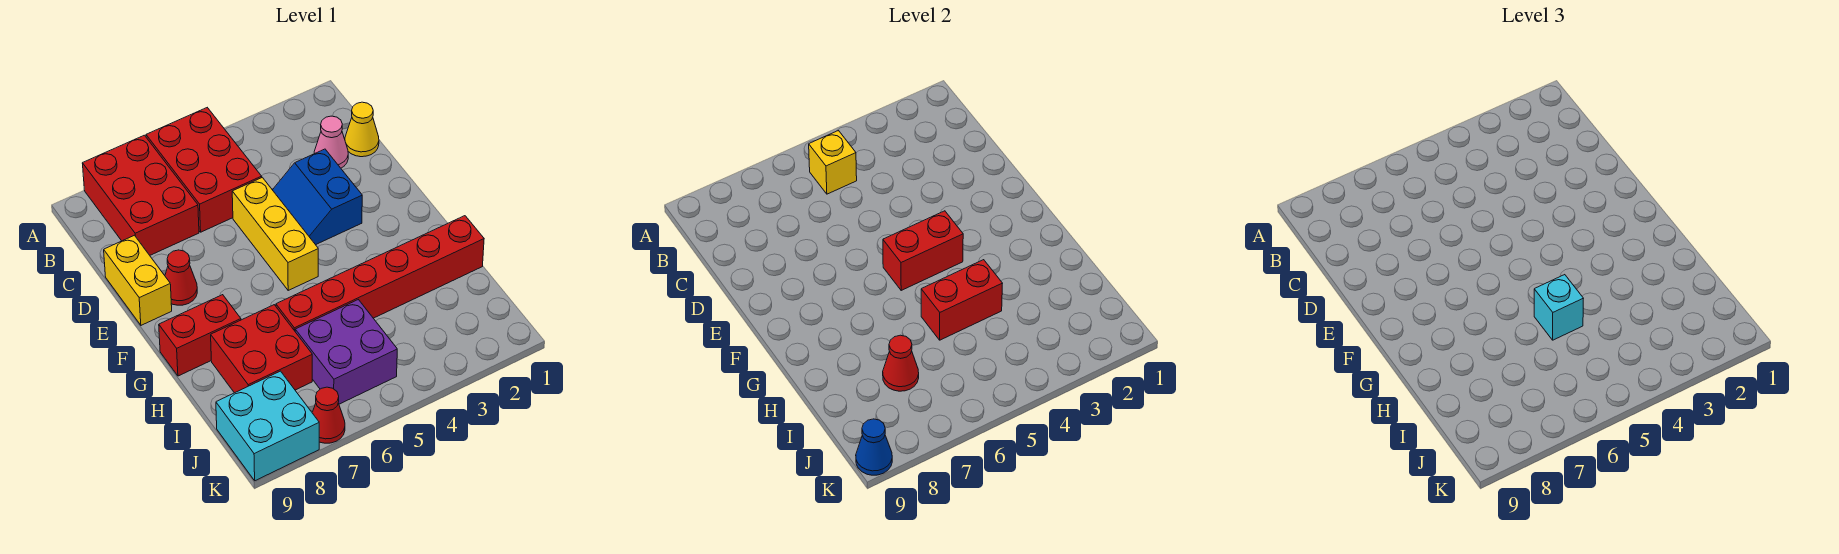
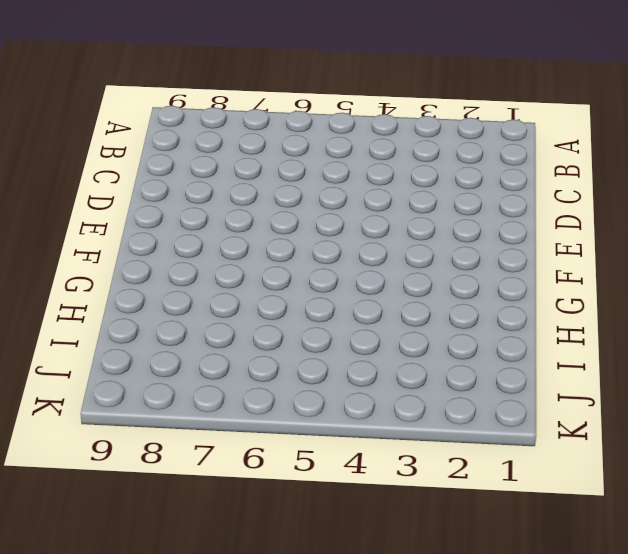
none -> red 2x3 brick [146,108,262,232]
none -> red 2x3 brick [82,135,199,255]
none -> yellow 1x1 cone [345,102,379,157]

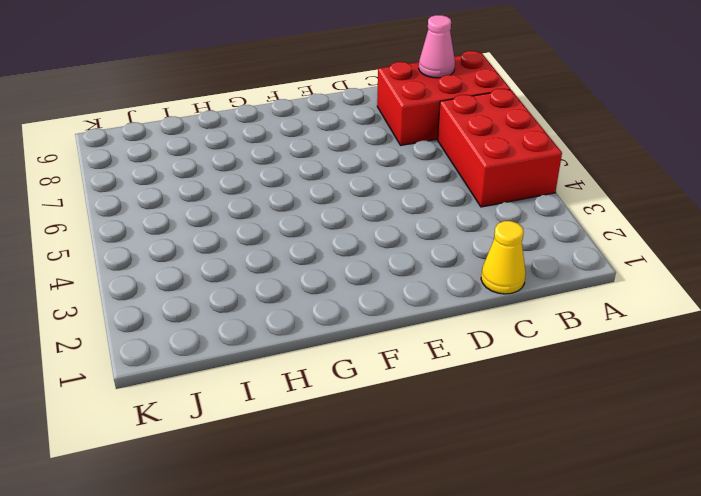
red 2x3 brick [437,89,562,207] -> red 2x3 brick turned to [146,108,262,232]
pink 1x1 cone [419,15,455,78] -> pink 1x1 cone moved to [314,116,348,168]
none -> blue 2x2 slope [273,149,362,245]
none -> yellow 1x3 brick [232,177,318,290]
none -> yellow 1x2 brick [104,235,172,325]

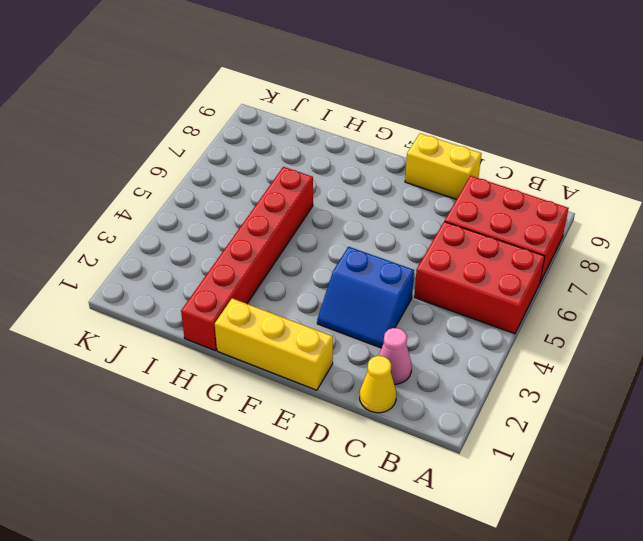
blue 2x2 slope [317,247,414,348] -> blue 2x2 slope turned to [273,149,362,245]
yellow 1x3 brick [215,298,333,390] -> yellow 1x3 brick moved to [232,177,318,290]
none -> red 1x1 cone [165,250,197,305]
none -> red 1x2 brick [159,295,241,376]
none -> red 2x2 brick [211,305,312,393]

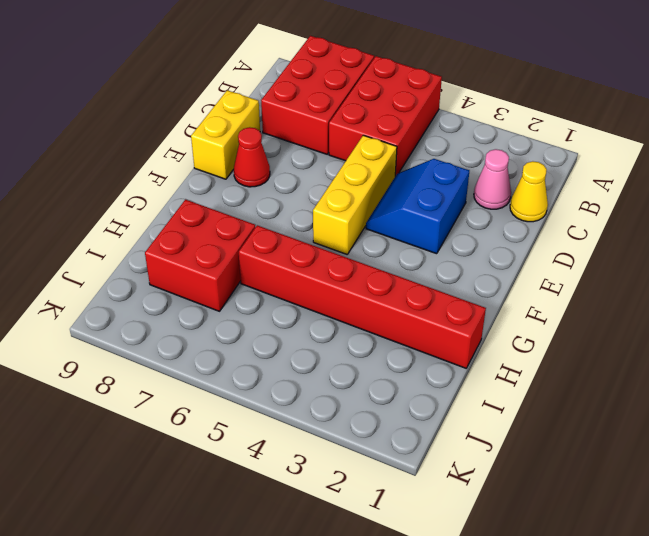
none -> red 1x2 brick [159,295,241,376]
none -> purple 2x2 brick [295,300,397,404]
none -> cyan 2x2 brick [216,371,319,481]

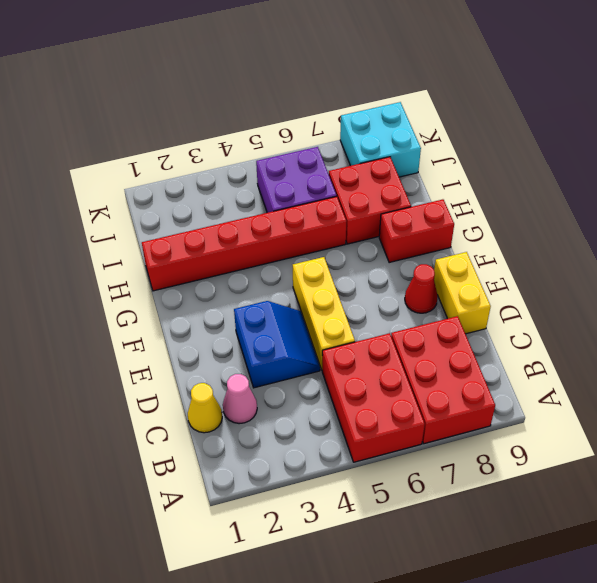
none -> red 1x1 cone [312,387,345,443]
none -> yellow 1x1 brick [809,131,857,194]
none -> red 1x2 brick [883,211,963,290]

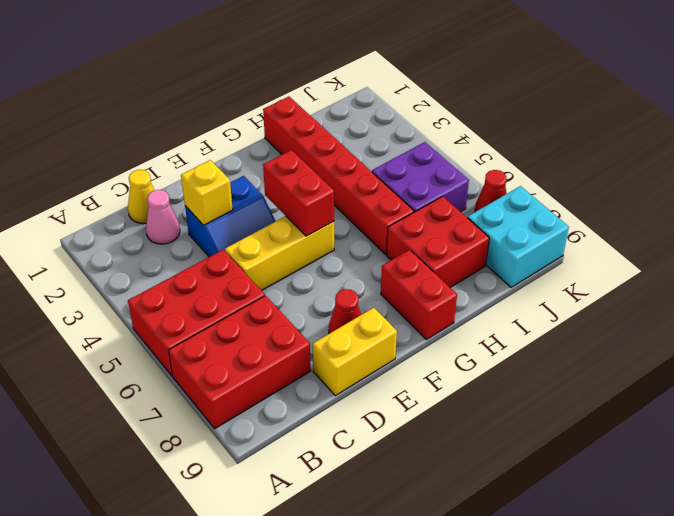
yellow 1x1 brick [181,160,233,225] -> yellow 1x1 brick moved to [809,131,857,194]
none -> red 1x2 brick [921,260,1003,340]
none -> red 1x1 cone [883,335,919,391]
none -> blue 1x1 cone [856,419,892,475]

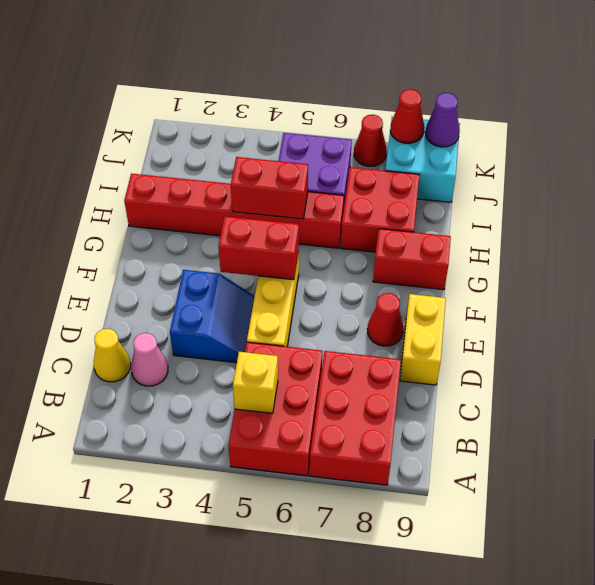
red 1x1 cone [390,89,424,143] -> red 1x1 cone moved to [883,335,919,391]
purple 1x1 cone [425,93,460,147] -> blue 1x1 cone [856,419,892,475]
none -> cyan 1x1 brick [1534,275,1583,340]

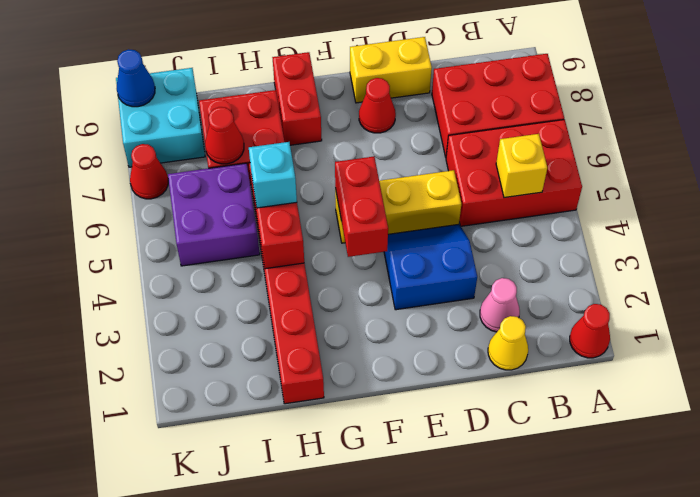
red 1x1 cone [570,304,610,358] -> none

